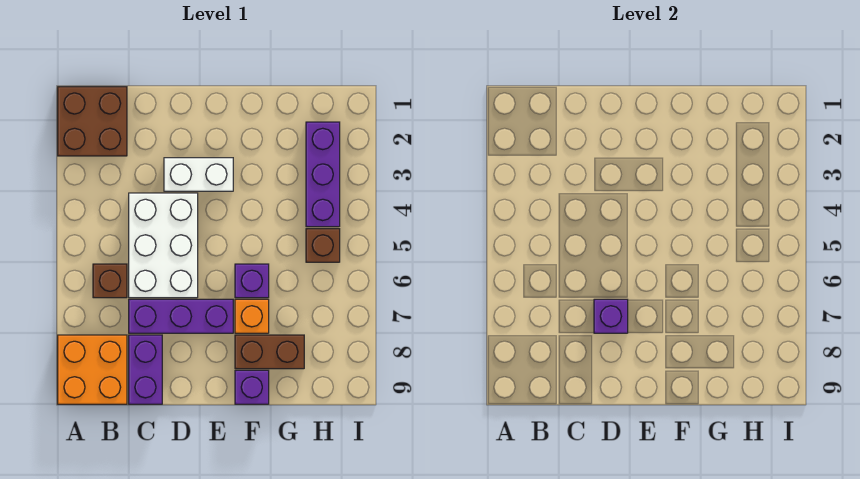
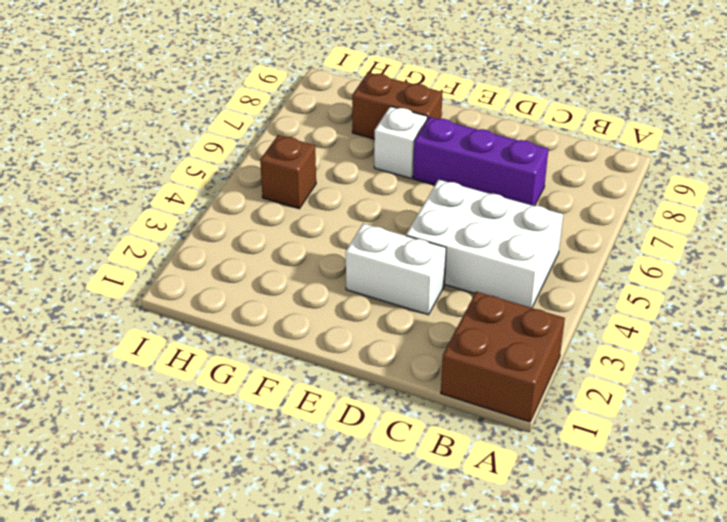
white 2x3 brick [406,180,563,308] -> white 2x3 brick turned to [129,193,198,298]
white 1x1 brick [374,106,427,178] -> orange 1x1 brick [235,299,269,333]
none -> orange 2x2 brick [58,335,127,404]
none -> brown 1x1 brick [93,264,127,298]
none -> purple 1x2 brick [129,335,162,404]

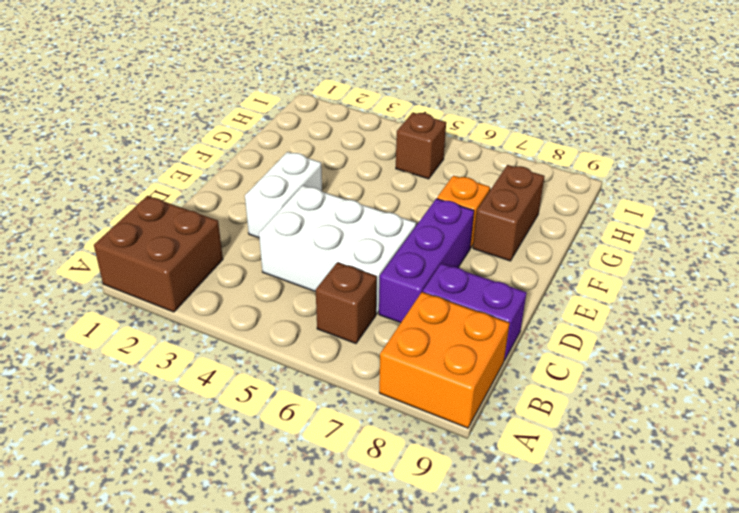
none -> purple 1x1 brick [235,264,269,298]
none -> purple 1x1 brick [235,370,269,404]
none -> purple 1x3 brick [306,122,340,227]

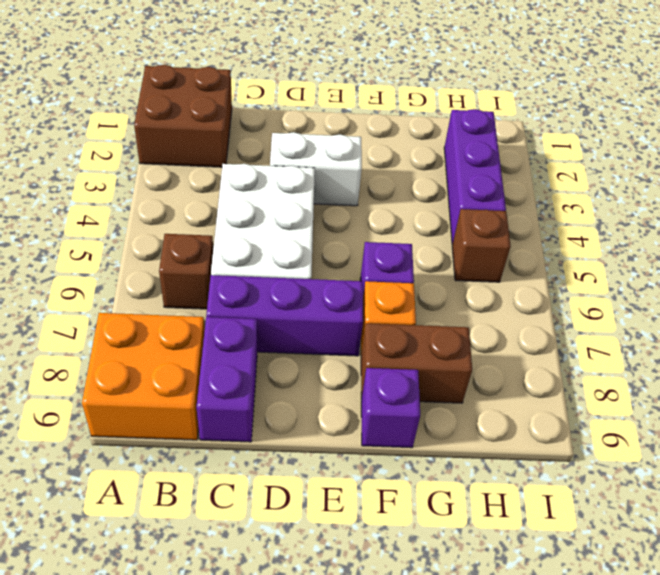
none -> purple 1x1 brick [594,299,628,333]

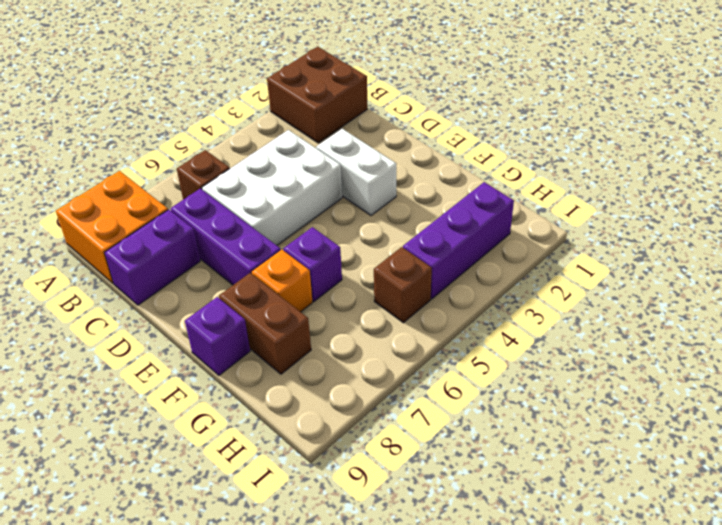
none -> purple 1x1 brick [594,299,628,333]

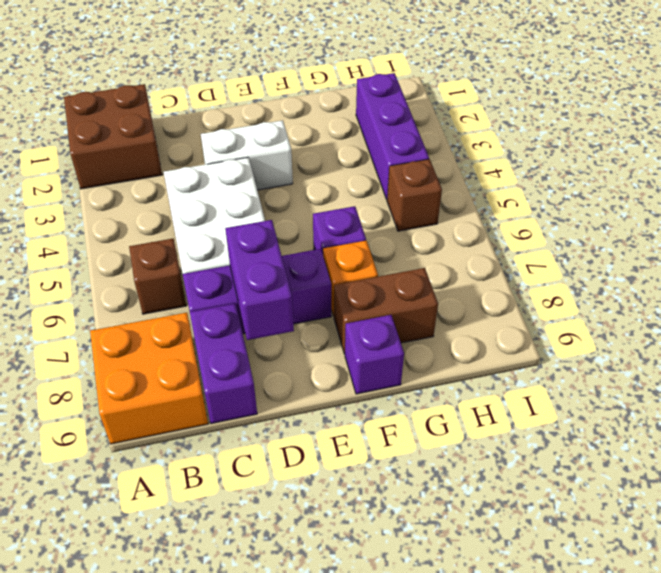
purple 1x2 brick [225,220,294,340] -> purple 1x1 brick [594,299,628,333]

